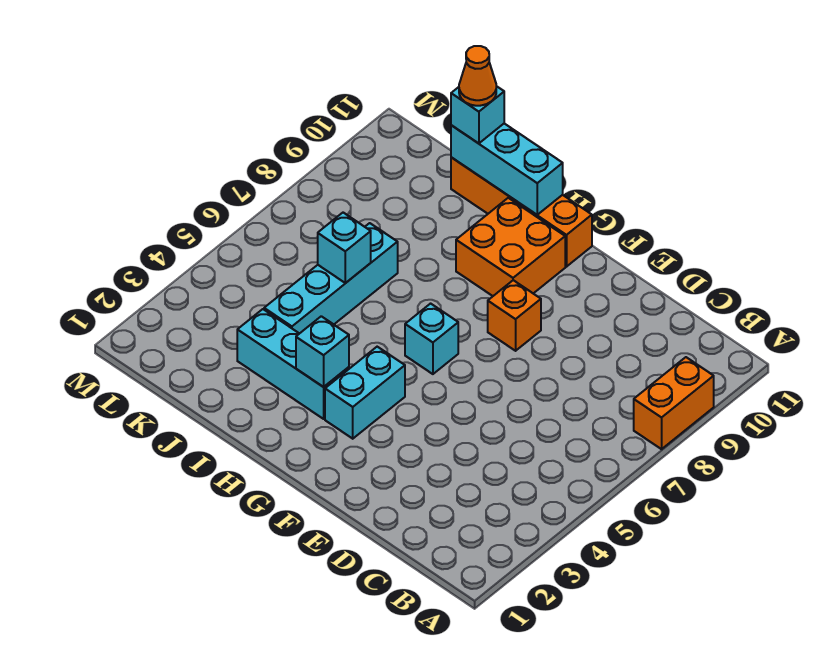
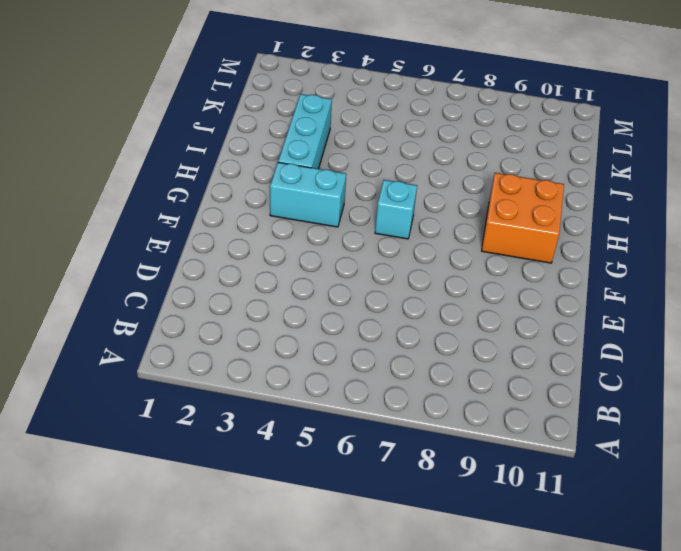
none -> orange 1x2 brick [634,357,714,449]
none -> orange 1x1 brick [488,280,541,351]
none -> orange 1x4 brick [451,157,592,267]

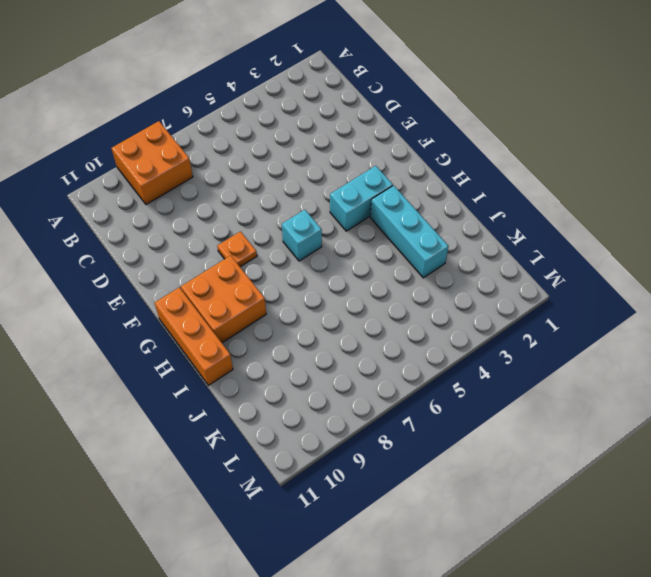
orange 2x2 brick [112,121,193,205] -> orange 1x2 brick [634,357,714,449]
orange 1x1 plate [217,231,257,267] -> orange 1x1 brick [488,280,541,351]
orange 1x3 brick [155,287,233,385] -> orange 1x4 brick [451,157,592,267]
none -> cyan 1x4 brick [264,223,398,334]
none -> cyan 1x1 brick [296,316,349,387]
none -> cyan 1x3 brick [451,124,563,215]

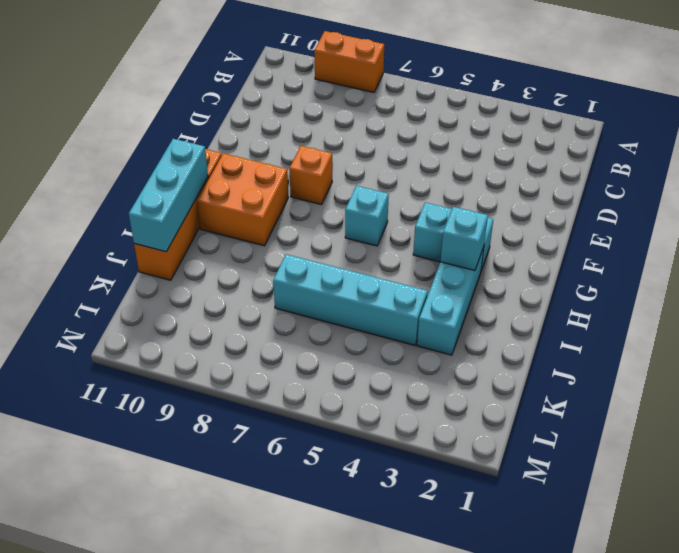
none -> cyan 1x1 brick [318,213,371,283]
none -> cyan 1x1 brick [451,86,504,143]
none -> orange 1x1 cone [459,46,496,106]

